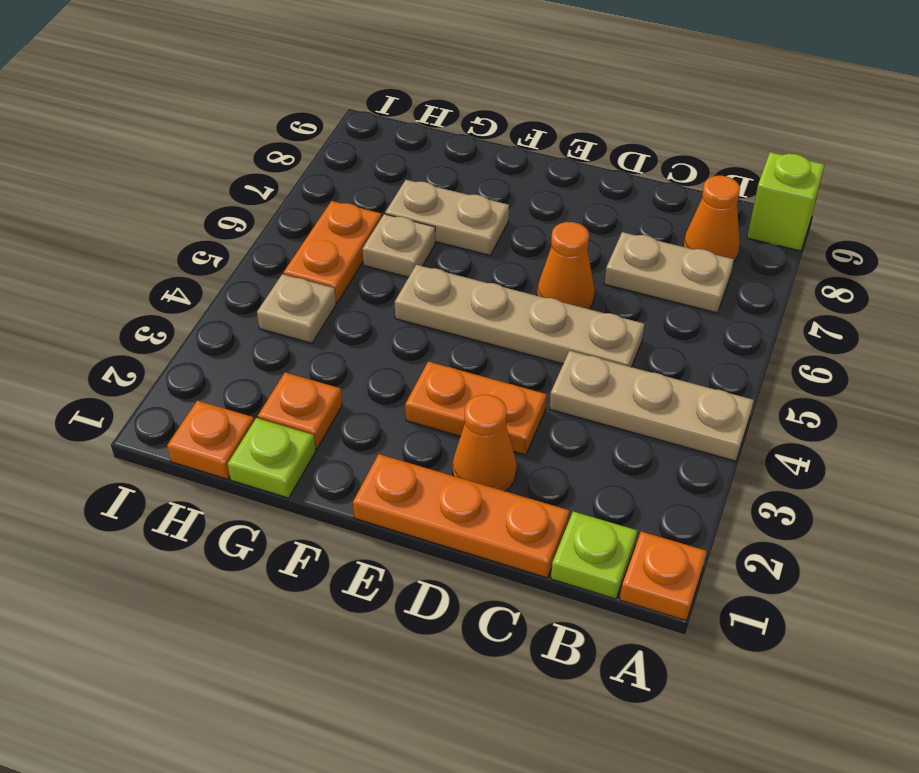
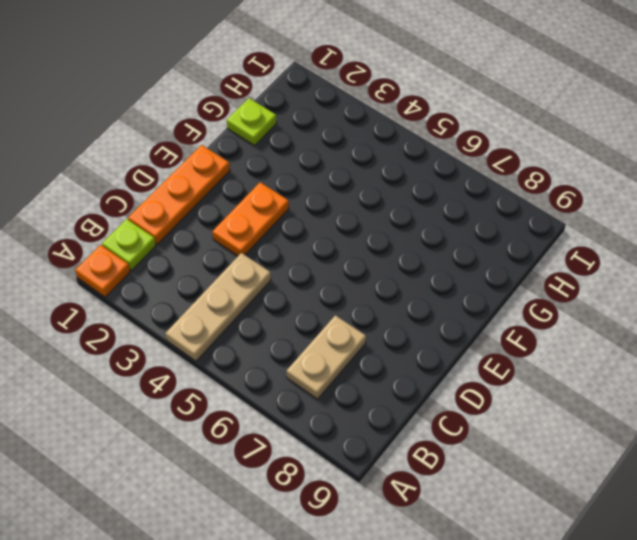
none -> lime 1x1 brick [747,152,824,251]
none -> orange 1x1 cone [683,176,740,261]
none -> tan 1x4 plate [395,265,644,367]

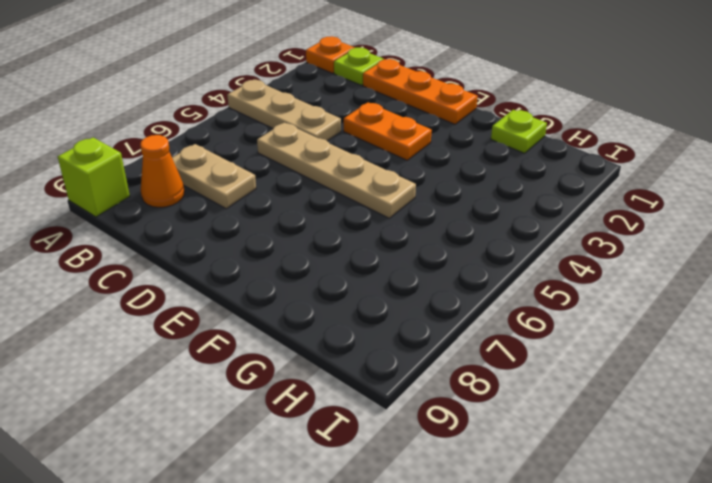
none -> orange 1x1 cone [452,395,517,491]
none -> orange 1x1 cone [537,222,595,309]
none -> tan 1x2 plate [385,180,509,255]

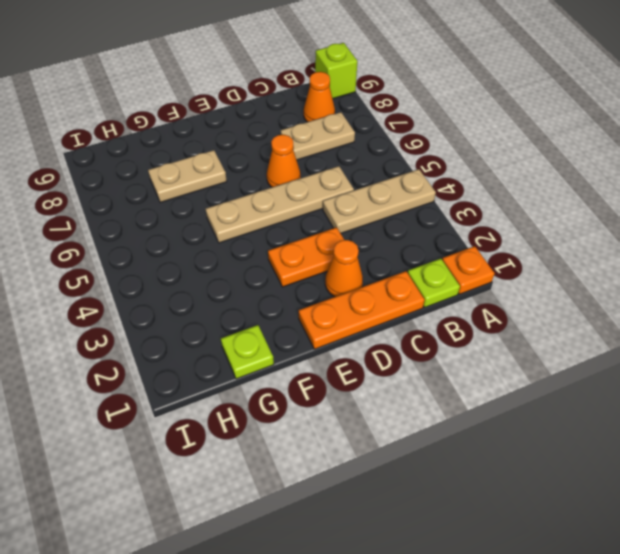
none -> orange 1x1 plate [258,373,342,449]
none -> tan 1x1 plate [362,214,435,277]
none -> orange 1x1 plate [167,401,254,479]

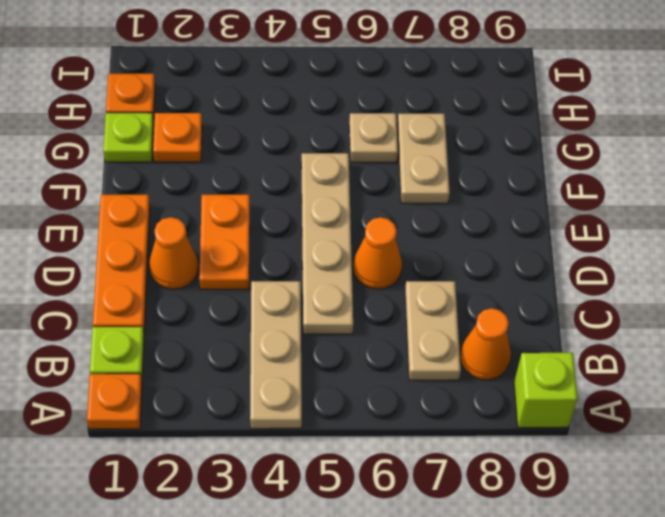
none -> tan 1x1 plate [257,274,336,343]
none -> orange 1x2 plate [283,201,382,303]

